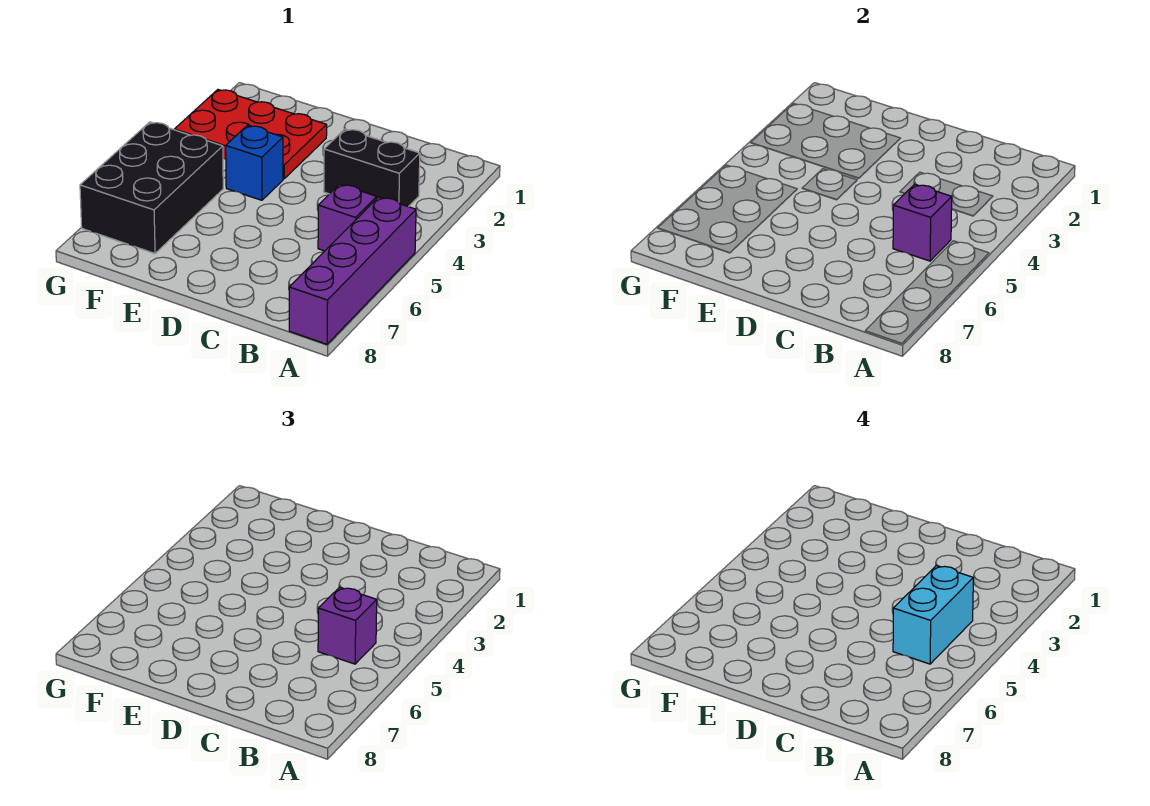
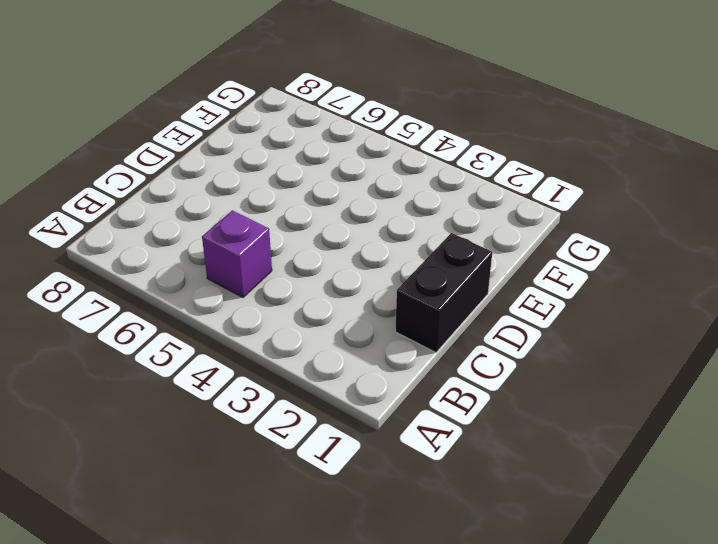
black 1x2 brick [395,233,492,353] -> black 1x2 brick moved to [324,129,420,207]
none -> purple 1x4 brick [289,197,416,344]
none -> red 2x3 plate [174,90,327,179]

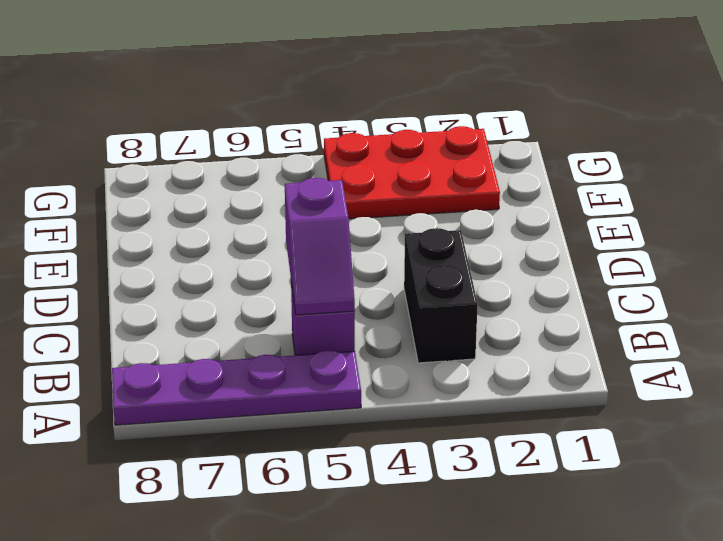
purple 1x4 plate [112,350,361,425] -> purple 1x4 brick [289,197,416,344]
purple 1x2 slope [285,178,355,315] -> purple 1x1 brick [893,184,952,261]
red 2x3 plate [324,126,500,219] -> red 2x3 plate turned to [174,90,327,179]
none -> blue 1x1 brick [226,125,283,200]
none -> black 2x3 brick [80,122,223,253]

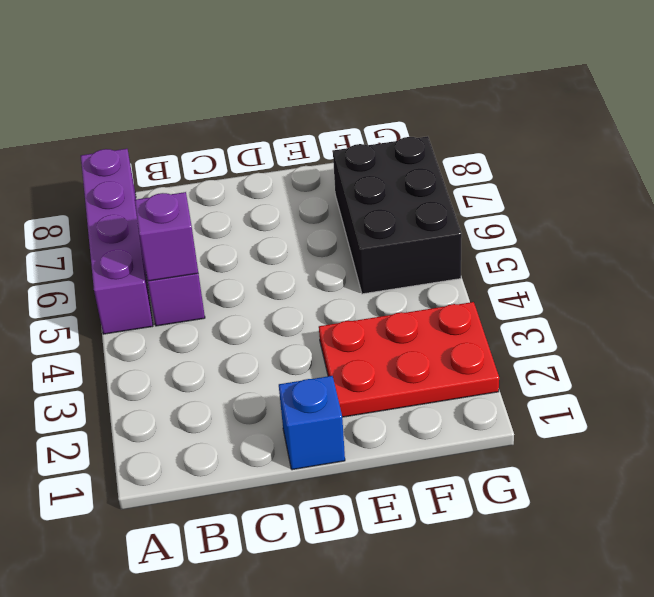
blue 1x1 brick [279,376,345,470] -> blue 1x1 brick moved to [226,125,283,200]
none -> black 1x2 brick [324,129,420,207]
none -> purple 1x1 brick [318,587,377,664]

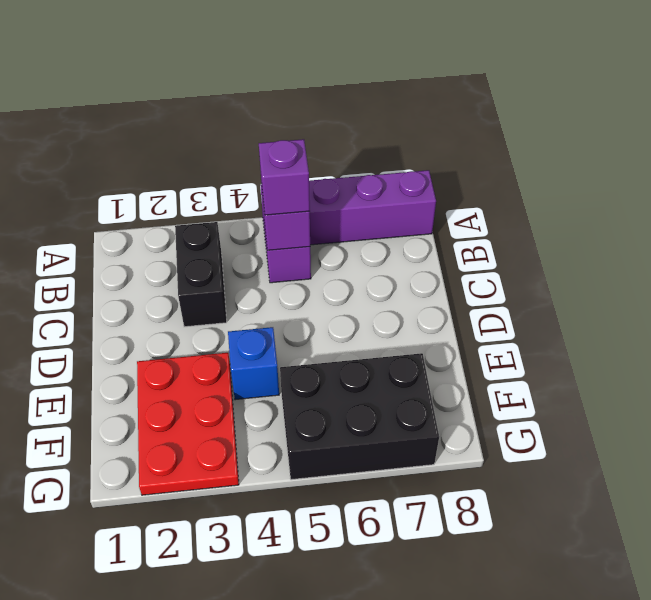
none -> cyan 1x2 brick [893,566,973,664]

